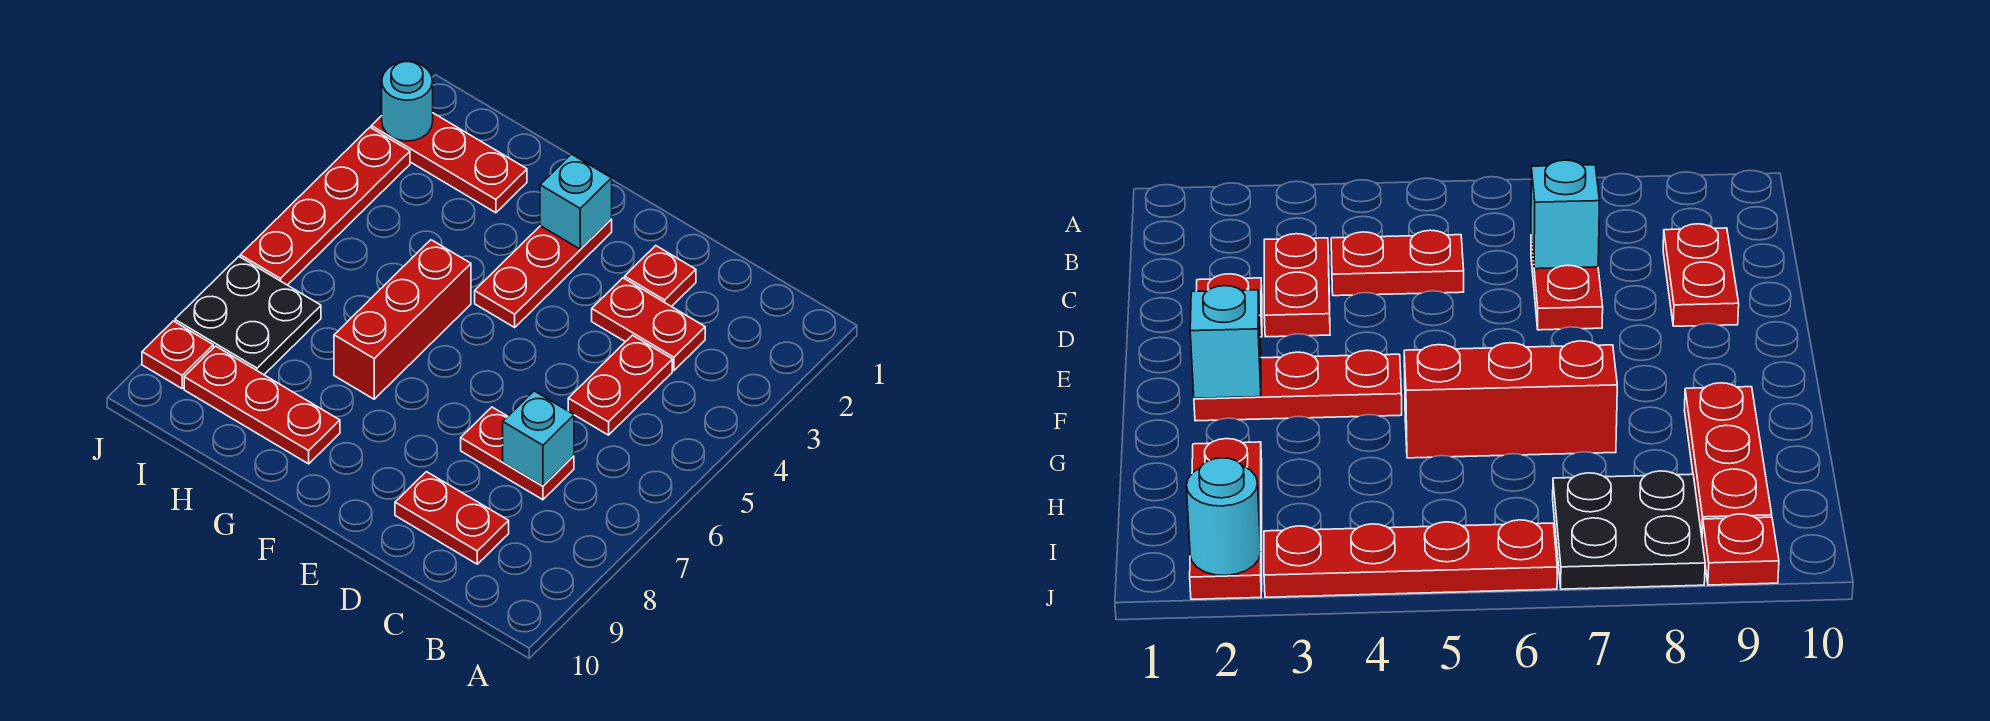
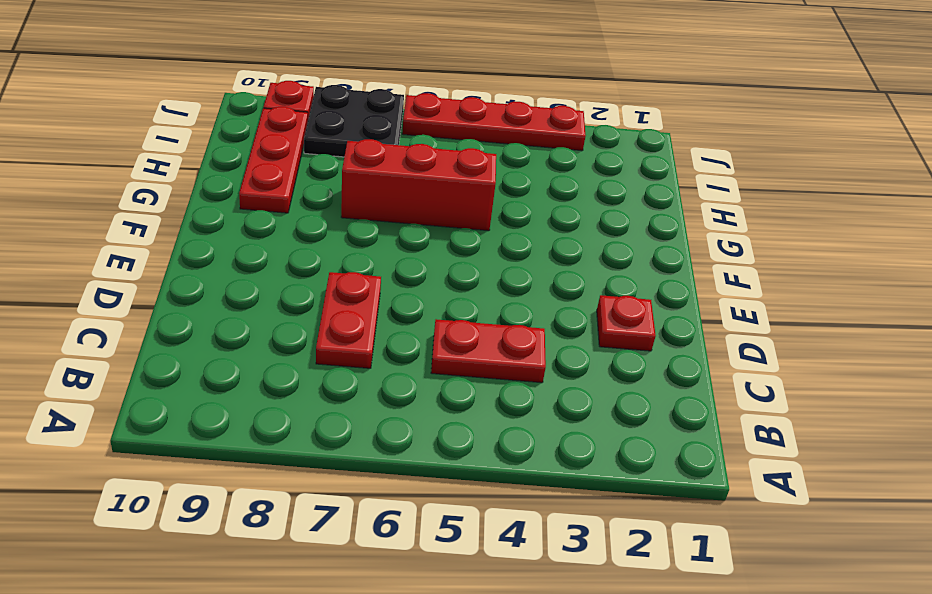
none -> red 1x2 plate [592,278,705,370]
none -> red 1x2 plate [395,472,509,564]
none -> red 1x3 plate [475,219,612,327]

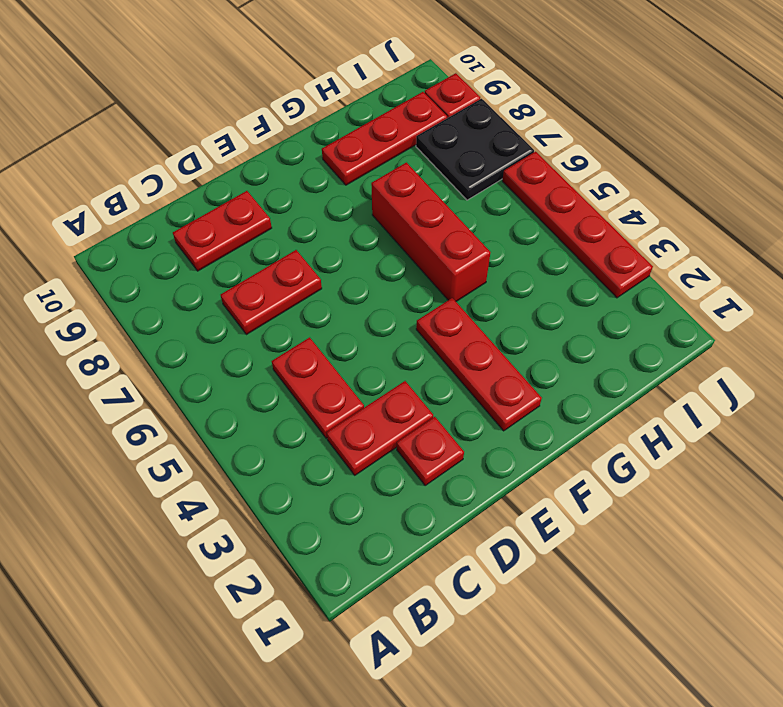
none -> red 1x3 plate [371,113,527,213]
none -> cyan 1x1 brick [503,391,574,486]
none -> cyan 1x1 brick [540,154,612,249]

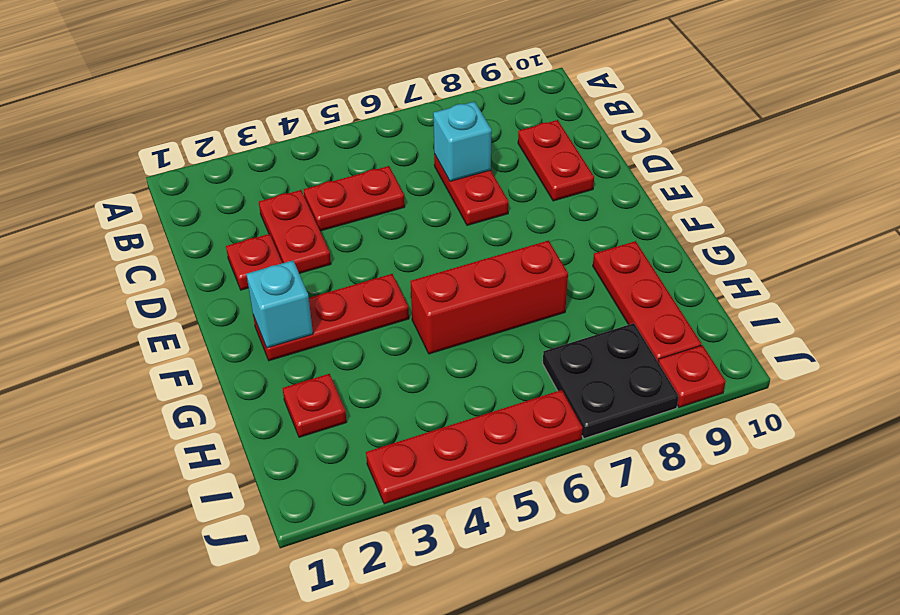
red 1x1 plate [282,374,347,437] -> red 1x3 plate [371,113,527,213]
none -> cyan 1x1 round brick [382,62,433,141]

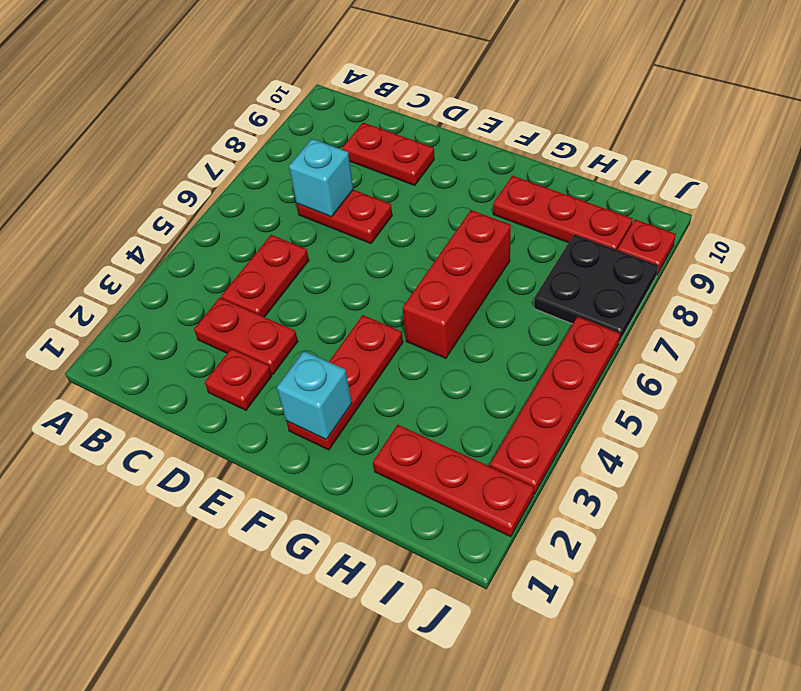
none -> cyan 1x1 round brick [382,62,433,141]

